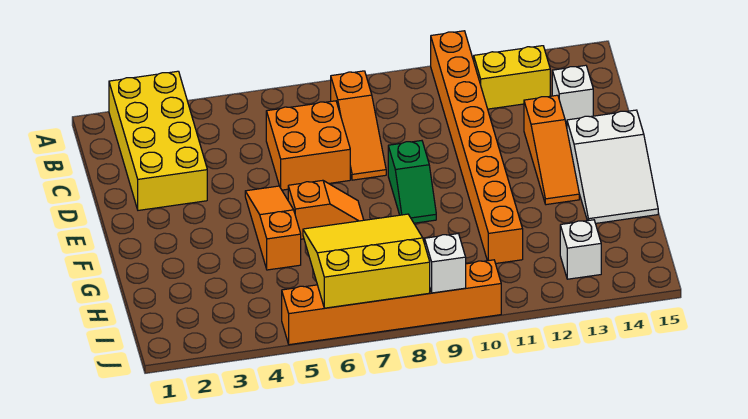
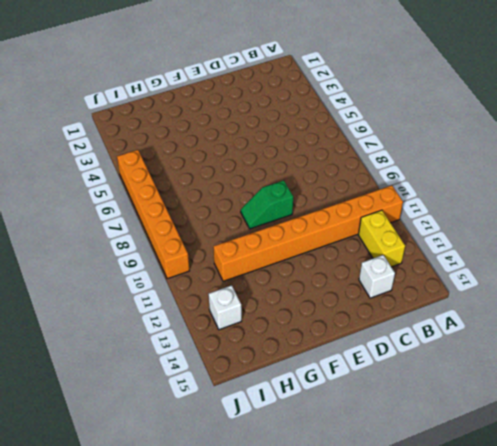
none -> yellow 2x4 brick [109,71,207,210]
none -> orange 1x3 slope [331,71,386,180]
none -> orange 2x2 brick [266,101,350,190]

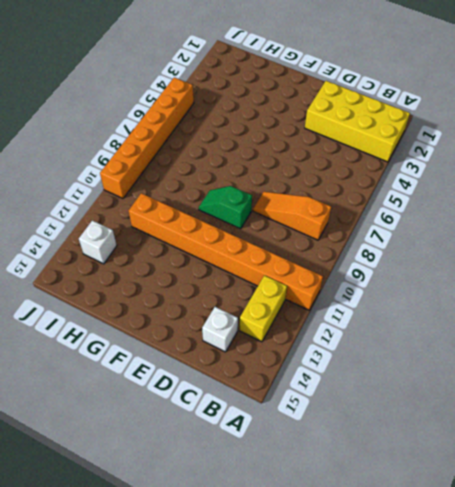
none -> orange 2x2 brick [266,101,350,190]
none -> orange 1x3 slope [524,95,579,205]
none -> orange 1x3 slope [245,186,301,270]

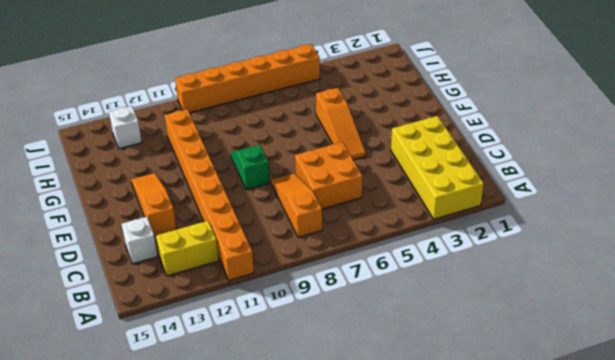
none -> white 2x3 slope [567,110,658,223]
none -> orange 1x2 slope [288,180,364,239]
none -> yellow 3x3 slope [303,214,430,308]

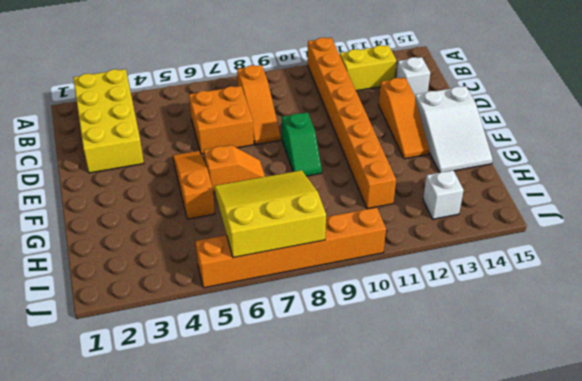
none -> white 1x1 brick [425,234,466,293]

